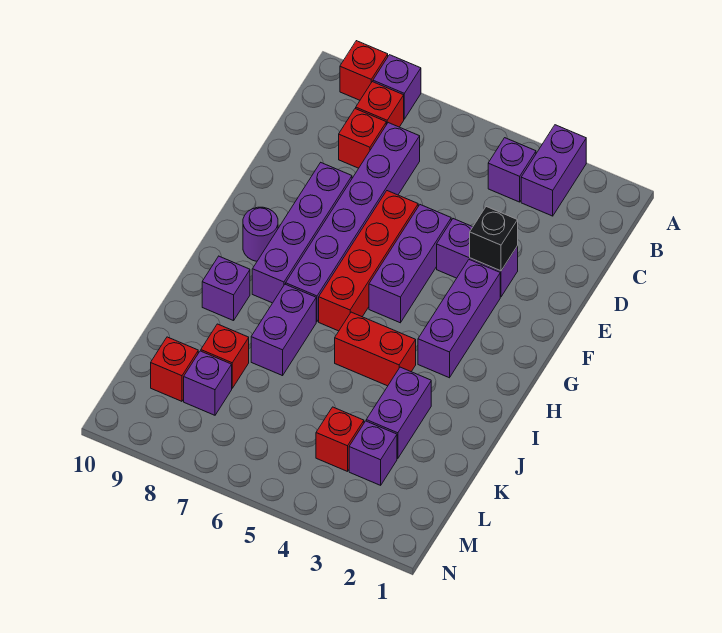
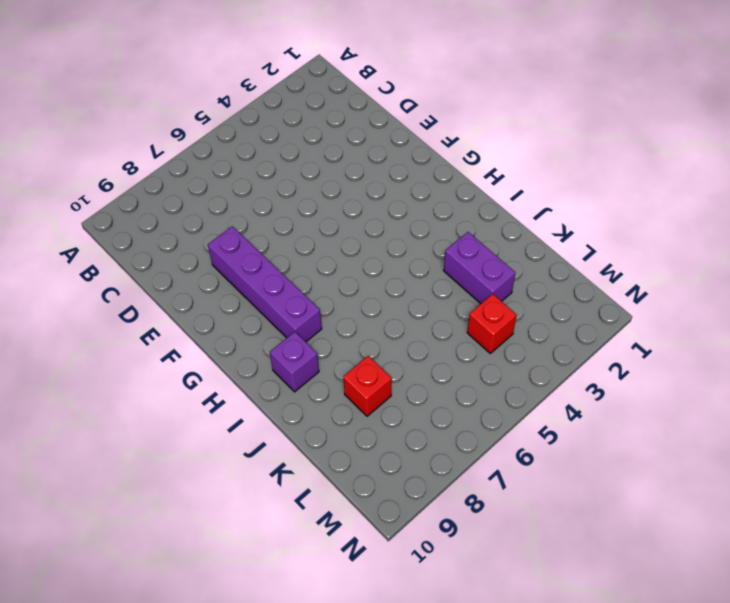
none -> purple 1x2 brick [521,125,586,216]
none -> purple 1x1 brick [373,55,421,119]
none -> red 1x1 brick [340,41,388,100]

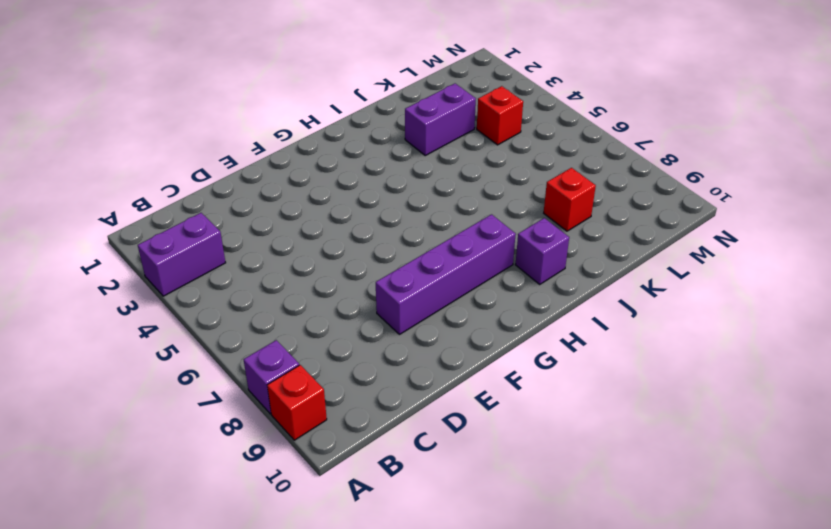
none -> purple 1x1 brick [488,138,536,202]
none -> red 1x1 brick [356,82,404,127]
none -> purple 1x6 brick [286,123,420,322]

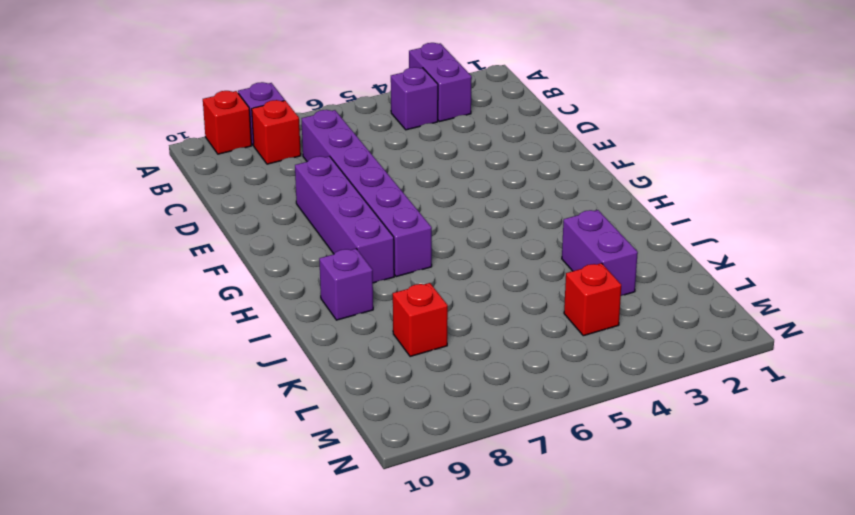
none -> red 1x1 brick [339,109,386,168]
none -> purple 1x2 brick [437,219,518,297]
none -> purple 1x3 brick [369,205,451,323]

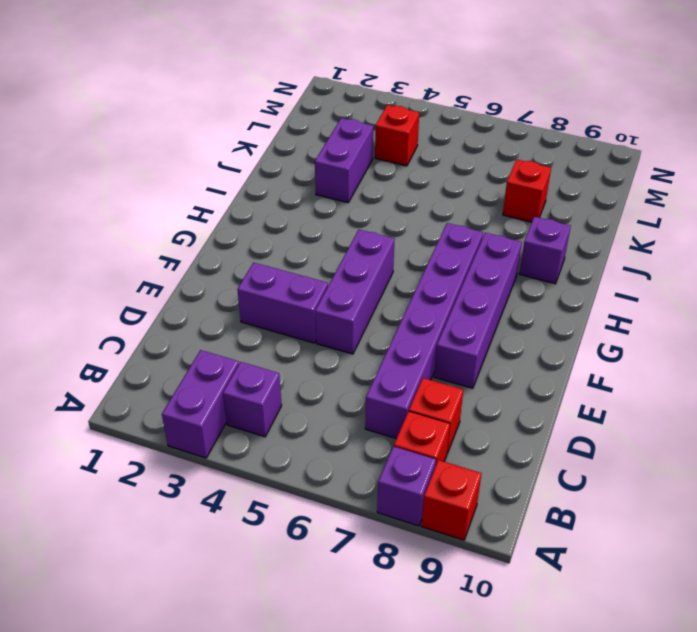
none -> red 1x4 brick [319,191,418,331]
none -> purple 1x3 brick [418,260,500,378]
none -> purple 1x1 round brick [243,207,278,261]

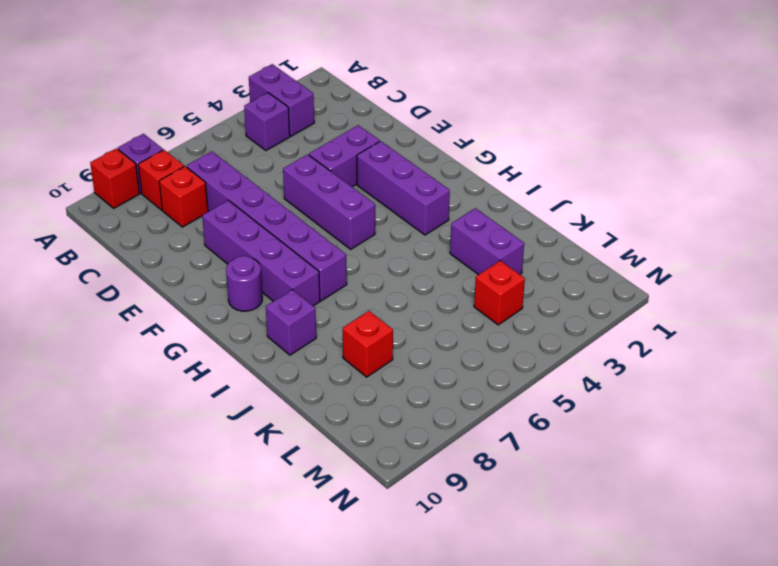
none -> red 1x4 brick [319,191,418,331]
none -> red 1x2 brick [335,312,416,386]
none -> purple 1x2 brick [251,284,316,376]

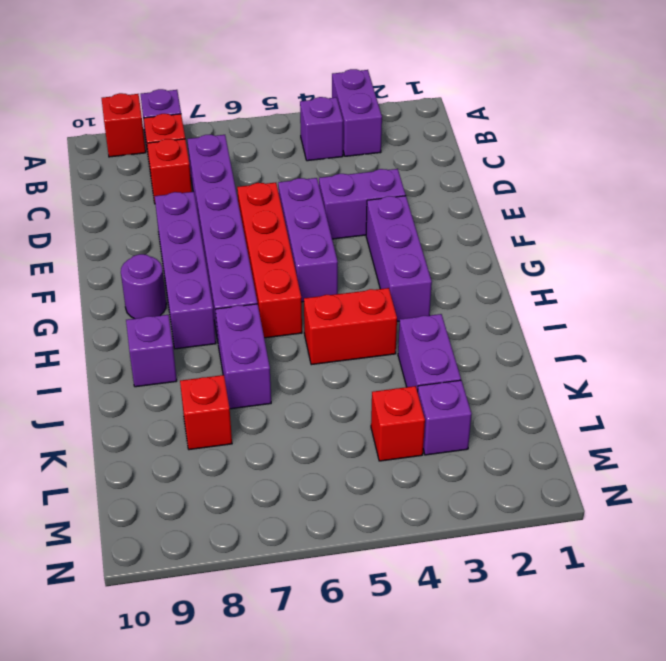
none -> purple 1x1 brick [184,351,232,415]
none -> red 1x1 brick [151,337,198,401]
none -> black 1x1 brick [470,207,518,271]

